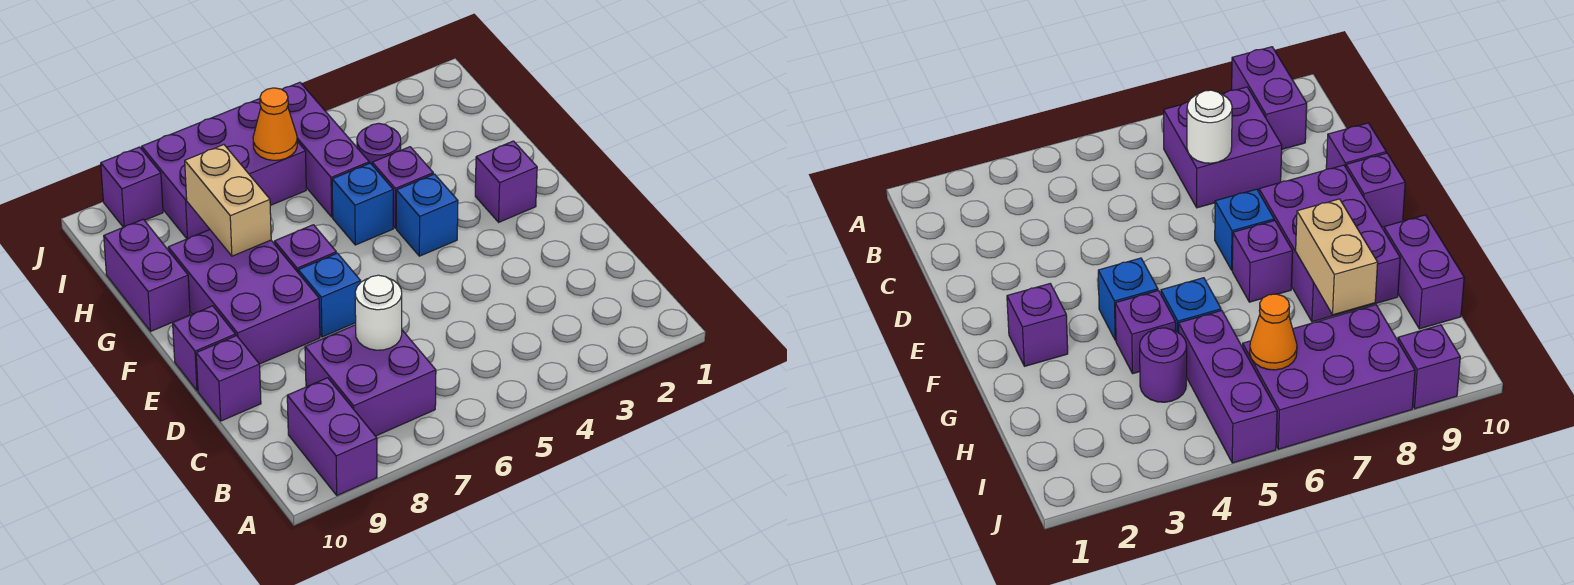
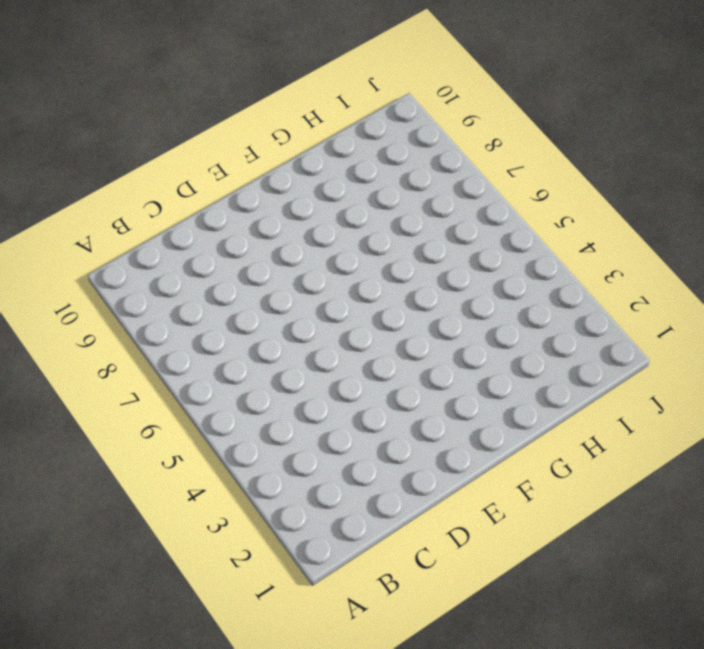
none -> purple 1x2 brick [287,378,377,495]
none -> purple 2x2 brick [305,325,436,436]
none -> purple 1x1 brick [196,336,261,421]

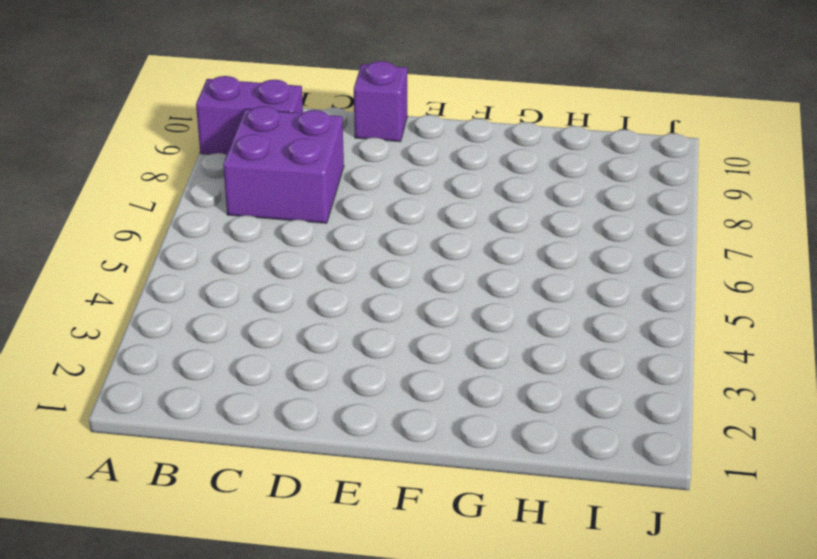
none -> blue 1x1 brick [298,253,361,337]
none -> purple 2x3 brick [168,230,320,364]
none -> purple 1x1 brick [173,306,236,391]

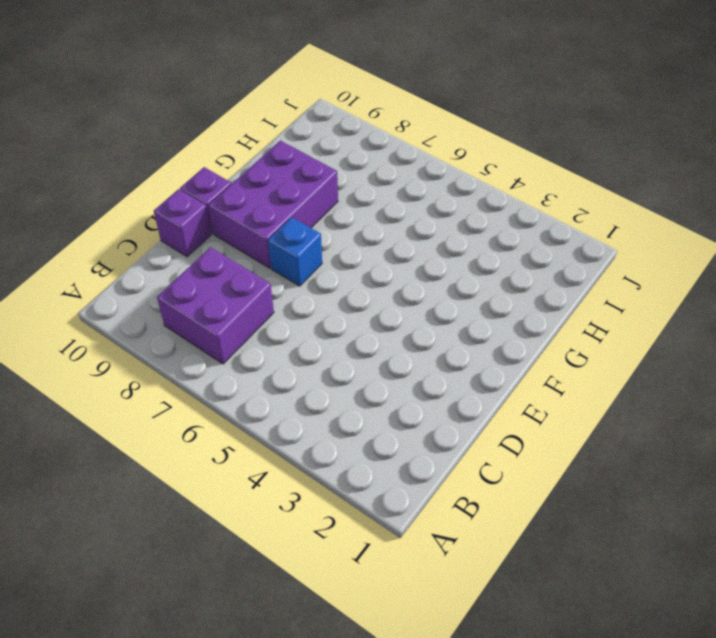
none -> purple 1x2 brick [287,378,377,495]
none -> purple 1x1 brick [475,141,537,222]
none -> blue 1x1 brick [396,174,458,256]

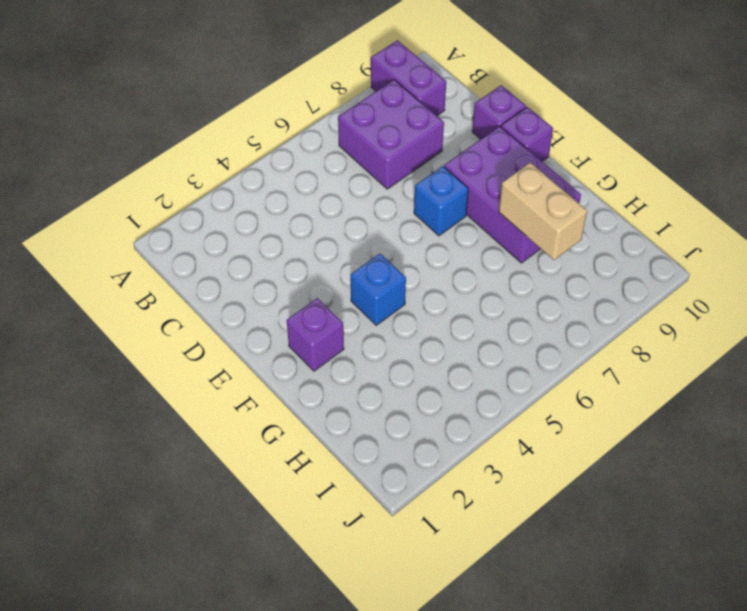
none -> purple 1x1 brick [274,225,336,272]
none -> purple 1x1 brick [372,147,433,228]
none -> blue 1x1 brick [332,163,393,245]

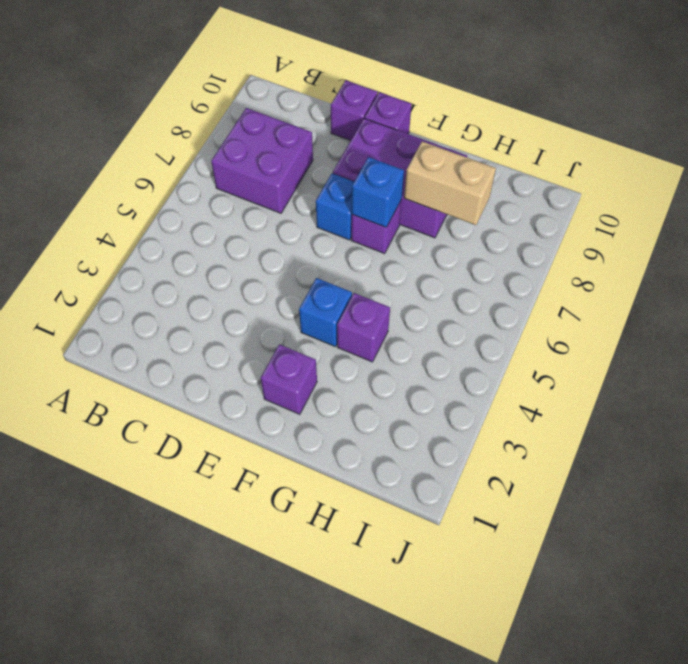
blue 1x1 brick [352,157,404,227] -> blue 1x1 brick moved to [332,163,393,245]
none -> purple 1x2 brick [287,378,377,495]
none -> purple 1x2 brick [104,219,190,331]
none -> purple 1x1 round brick [357,123,401,164]

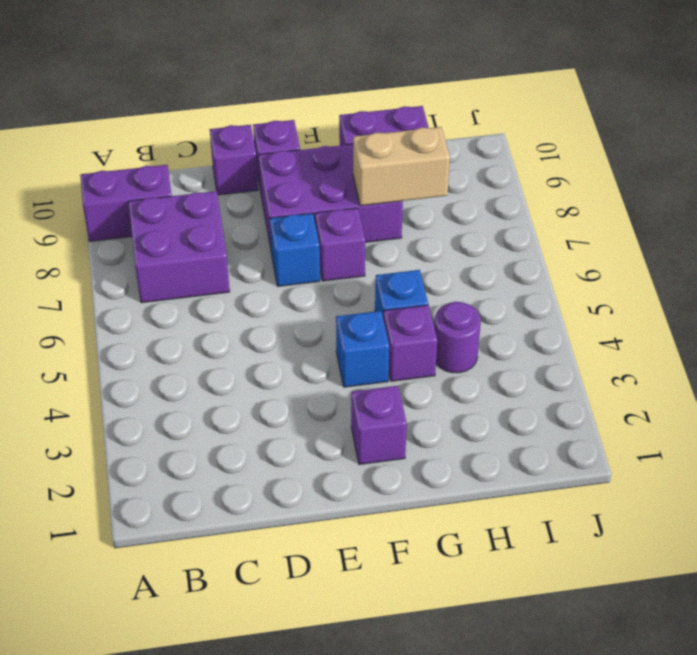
none -> purple 1x3 brick [282,82,369,217]
none -> purple 2x3 brick [142,99,306,239]
none -> purple 1x1 brick [101,147,163,227]

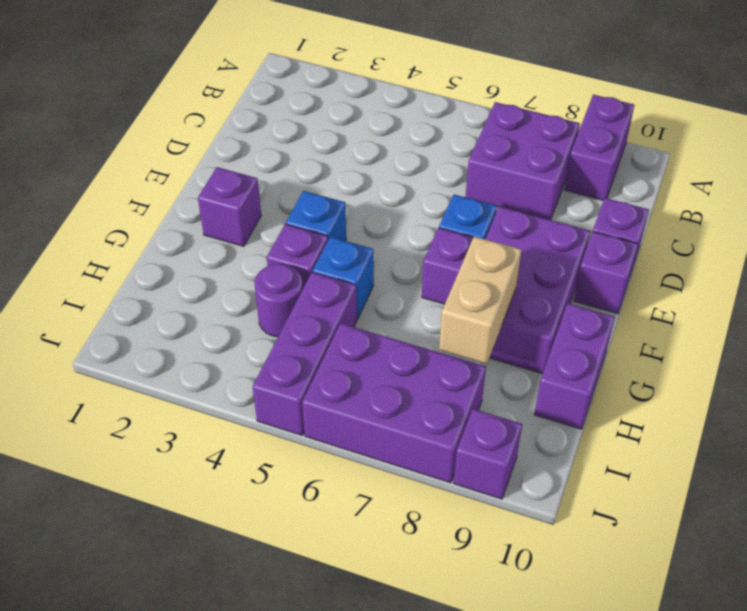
none -> white 1x1 round brick [355,275,402,350]
none -> orange 1x1 cone [253,88,297,160]

